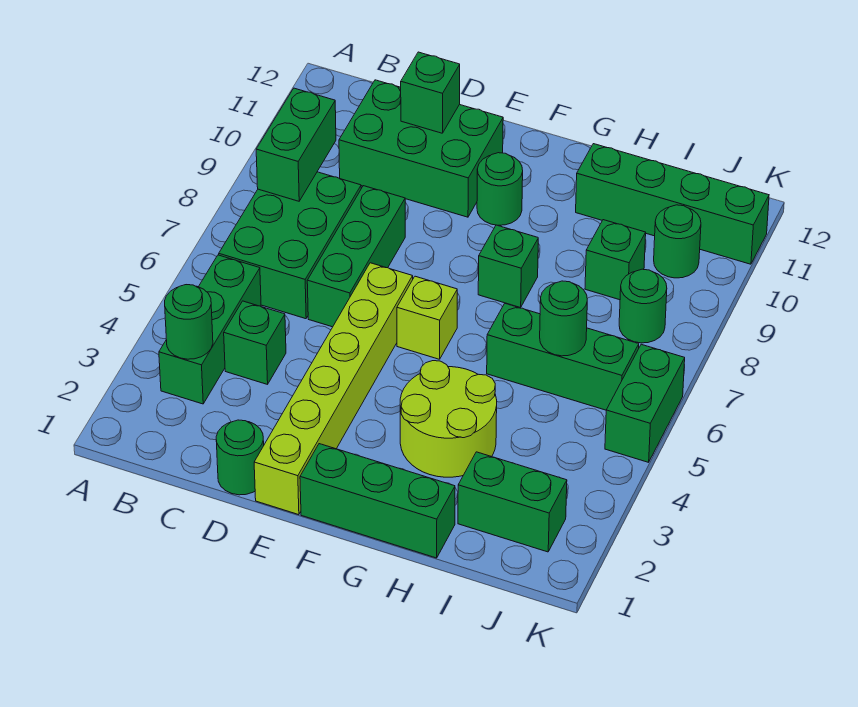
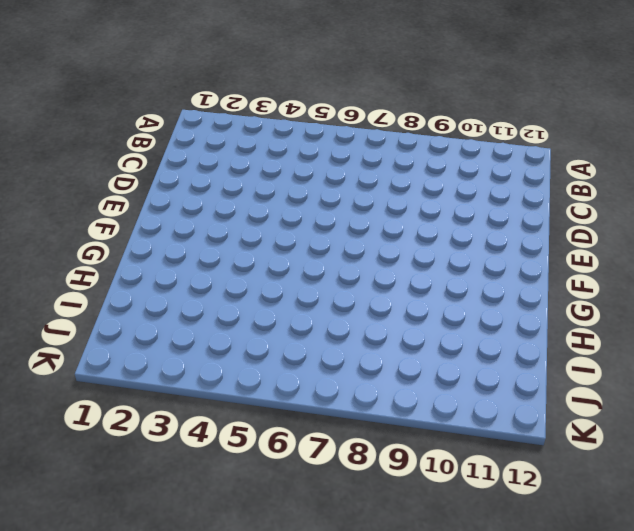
none -> green 1x3 brick [159,255,261,404]
none -> green 2x3 brick [219,172,361,319]
none -> green 1x1 brick [224,301,286,384]

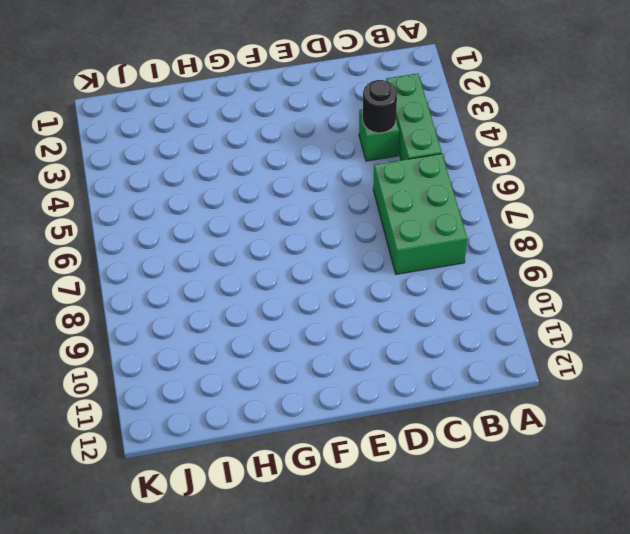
black 1x1 round brick [363,80,397,133] -> none
none -> green 2x3 brick [339,80,503,217]
none -> green 1x1 round brick [216,420,264,495]
none -> green 1x3 brick [307,186,405,327]

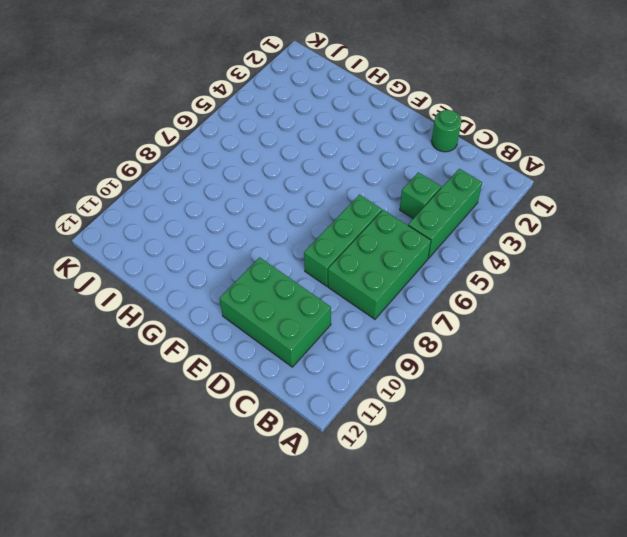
none -> lime 1x6 brick [254,263,413,515]
none -> green 1x3 brick [300,444,455,558]
none -> lime 1x1 brick [397,276,457,359]

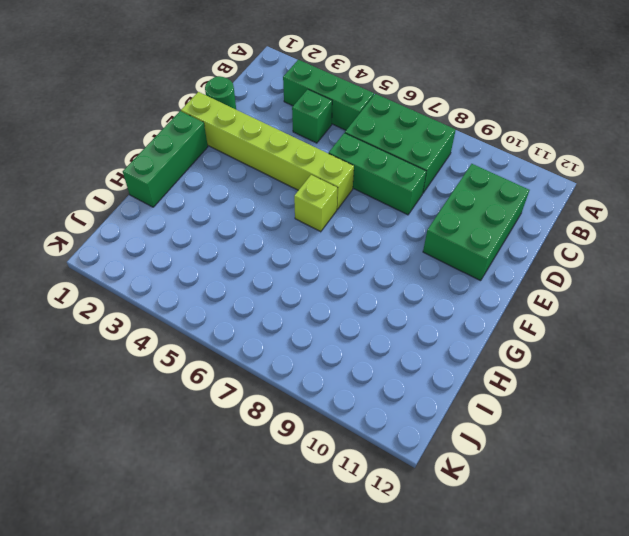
none -> green 1x1 round brick [477,153,523,225]
none -> lime 2x2 round brick [400,361,497,477]
none -> green 1x1 brick [478,225,538,308]

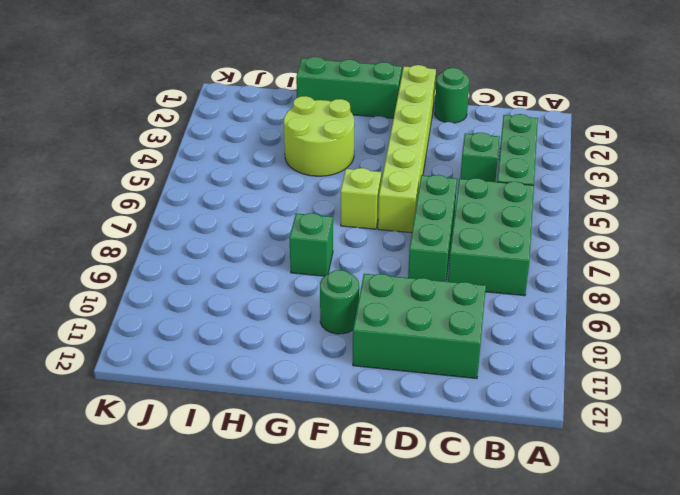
none -> green 1x3 brick [487,304,639,410]
none -> green 1x4 brick [576,144,769,264]
none -> green 1x2 brick [458,452,567,552]

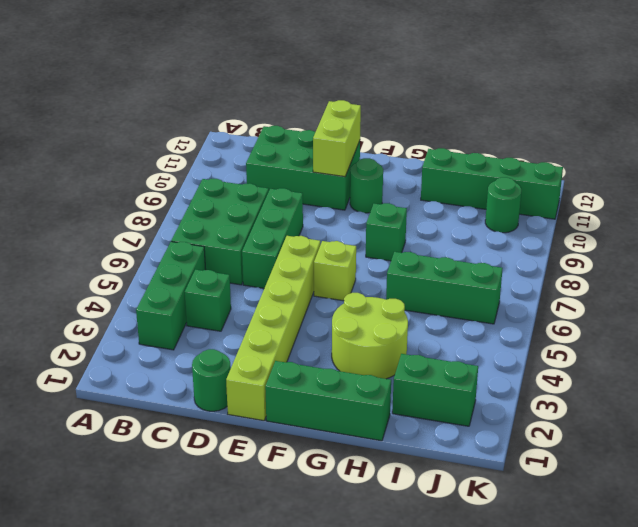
lime 1x2 brick [313,100,361,177] -> none
none -> green 1x1 brick [585,220,646,300]
none -> green 1x1 round brick [619,269,667,343]
none -> green 1x2 brick [605,344,685,462]

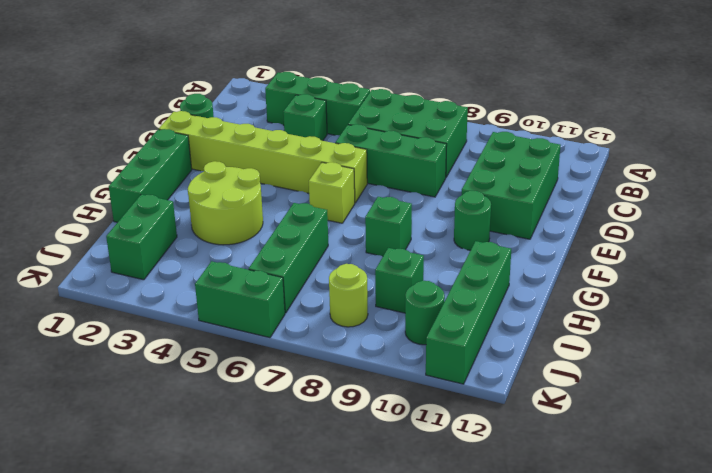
lime 1x1 round brick [329,264,368,327] -> green 1x1 round brick [619,269,667,343]
none -> green 1x1 round brick [165,285,213,359]
none -> green 1x2 brick [256,88,336,201]
none -> green 1x1 brick [401,52,460,133]

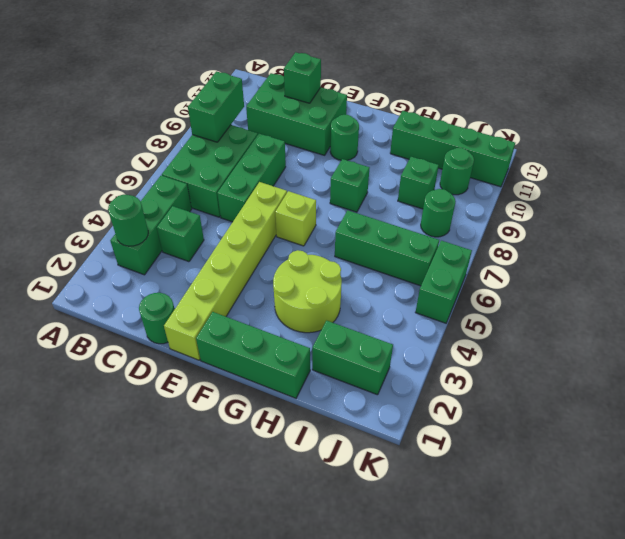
none -> green 1x1 round brick [540,281,587,356]

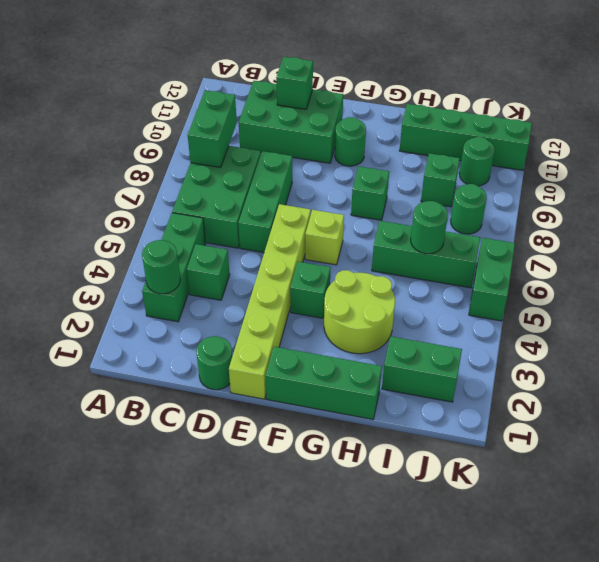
green 1x1 brick [290,262,331,318] -> none

